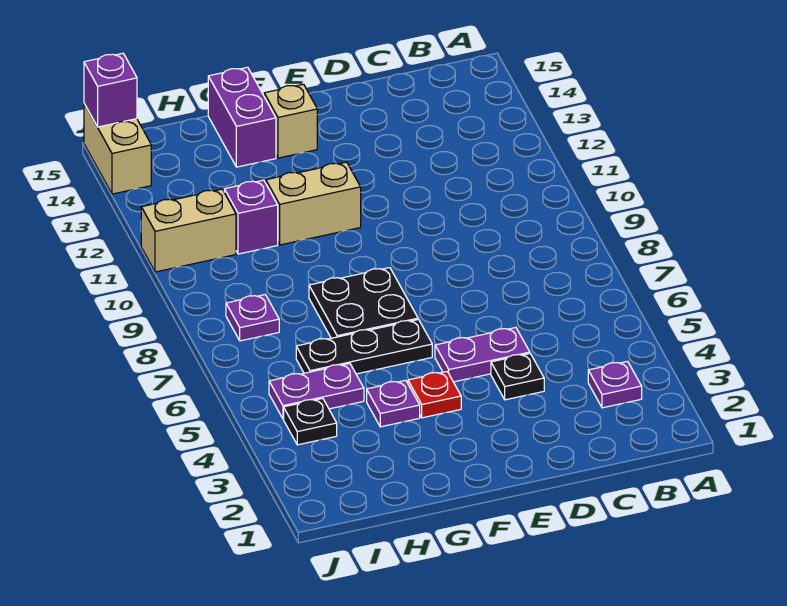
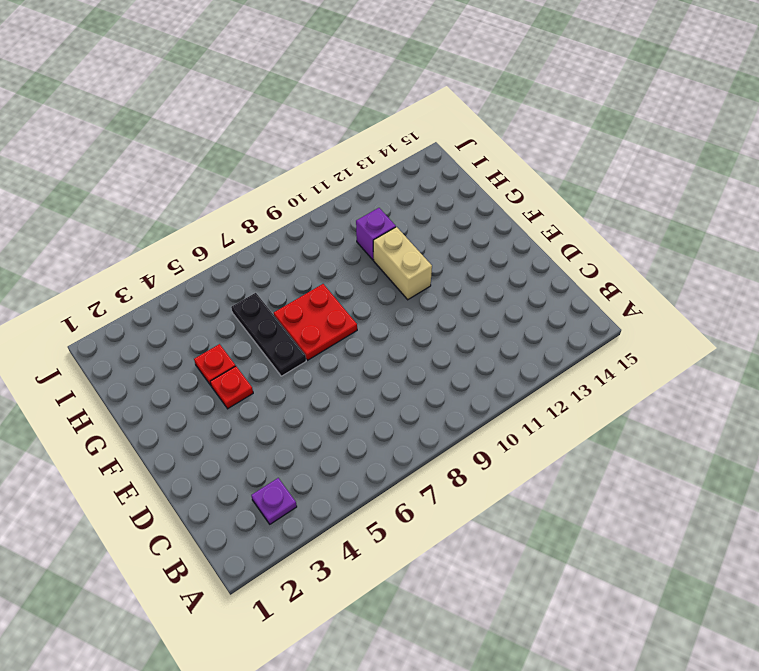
red 2x2 plate [274,284,357,360] -> black 2x2 plate [309,268,418,338]
red 1x1 plate [194,344,235,385] -> purple 1x1 plate [367,380,420,427]
none -> black 1x1 plate [491,354,544,400]
none -> purple 1x2 plate [435,328,530,382]
none -> tan 1x1 brick [264,84,317,158]

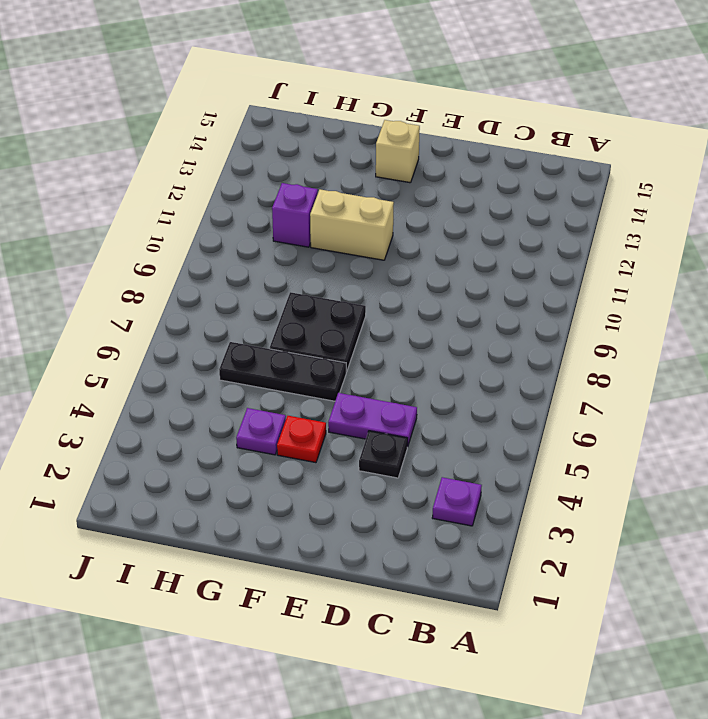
none -> purple 1x2 brick [208,67,276,167]
none -> purple 1x2 plate [269,364,364,419]
none -> black 1x1 plate [284,398,337,445]

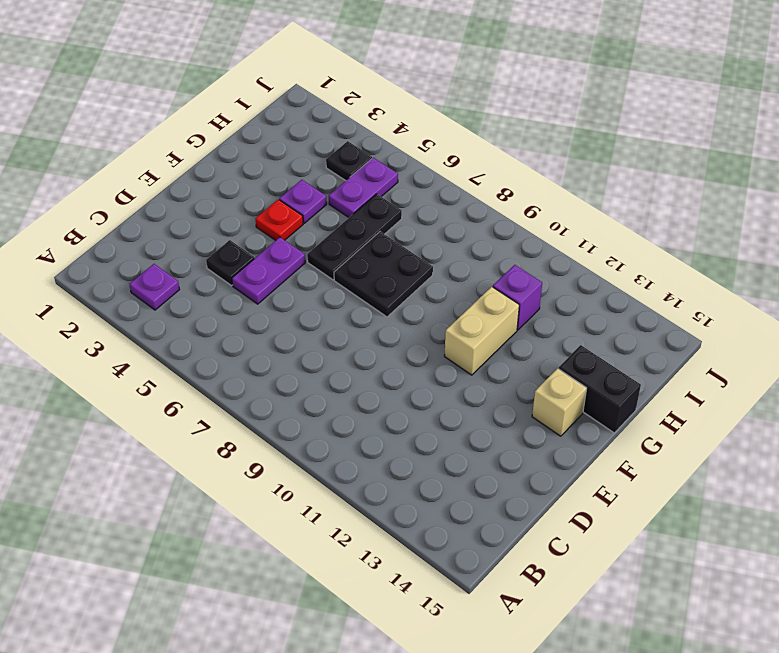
black 1x2 brick [558,345,641,433] -> purple 1x2 brick [208,67,276,167]
none -> purple 1x1 plate [226,295,279,341]
none -> tan 1x2 brick [141,189,236,272]
none -> tan 1x2 brick [84,104,151,194]

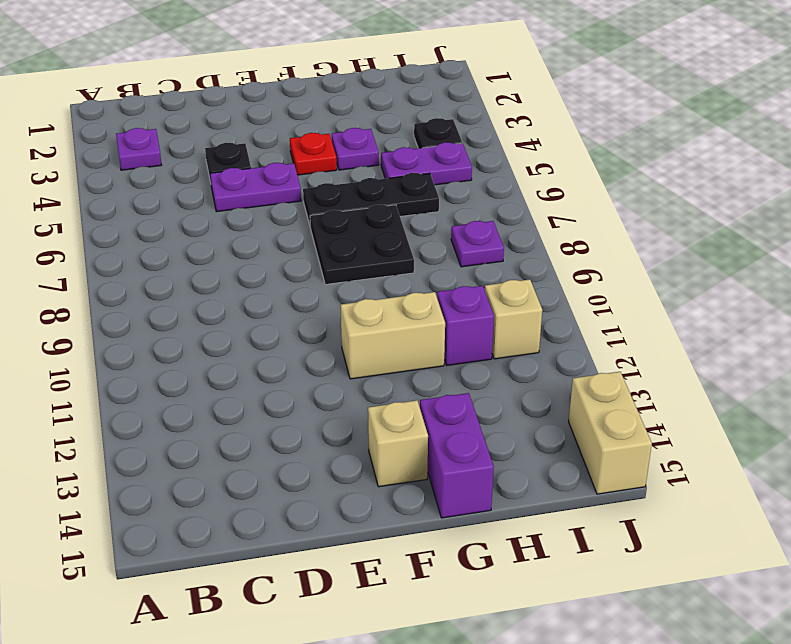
tan 1x1 brick [485,279,542,359] -> tan 1x2 brick [141,189,236,272]
none -> purple 1x1 brick [84,53,137,127]

